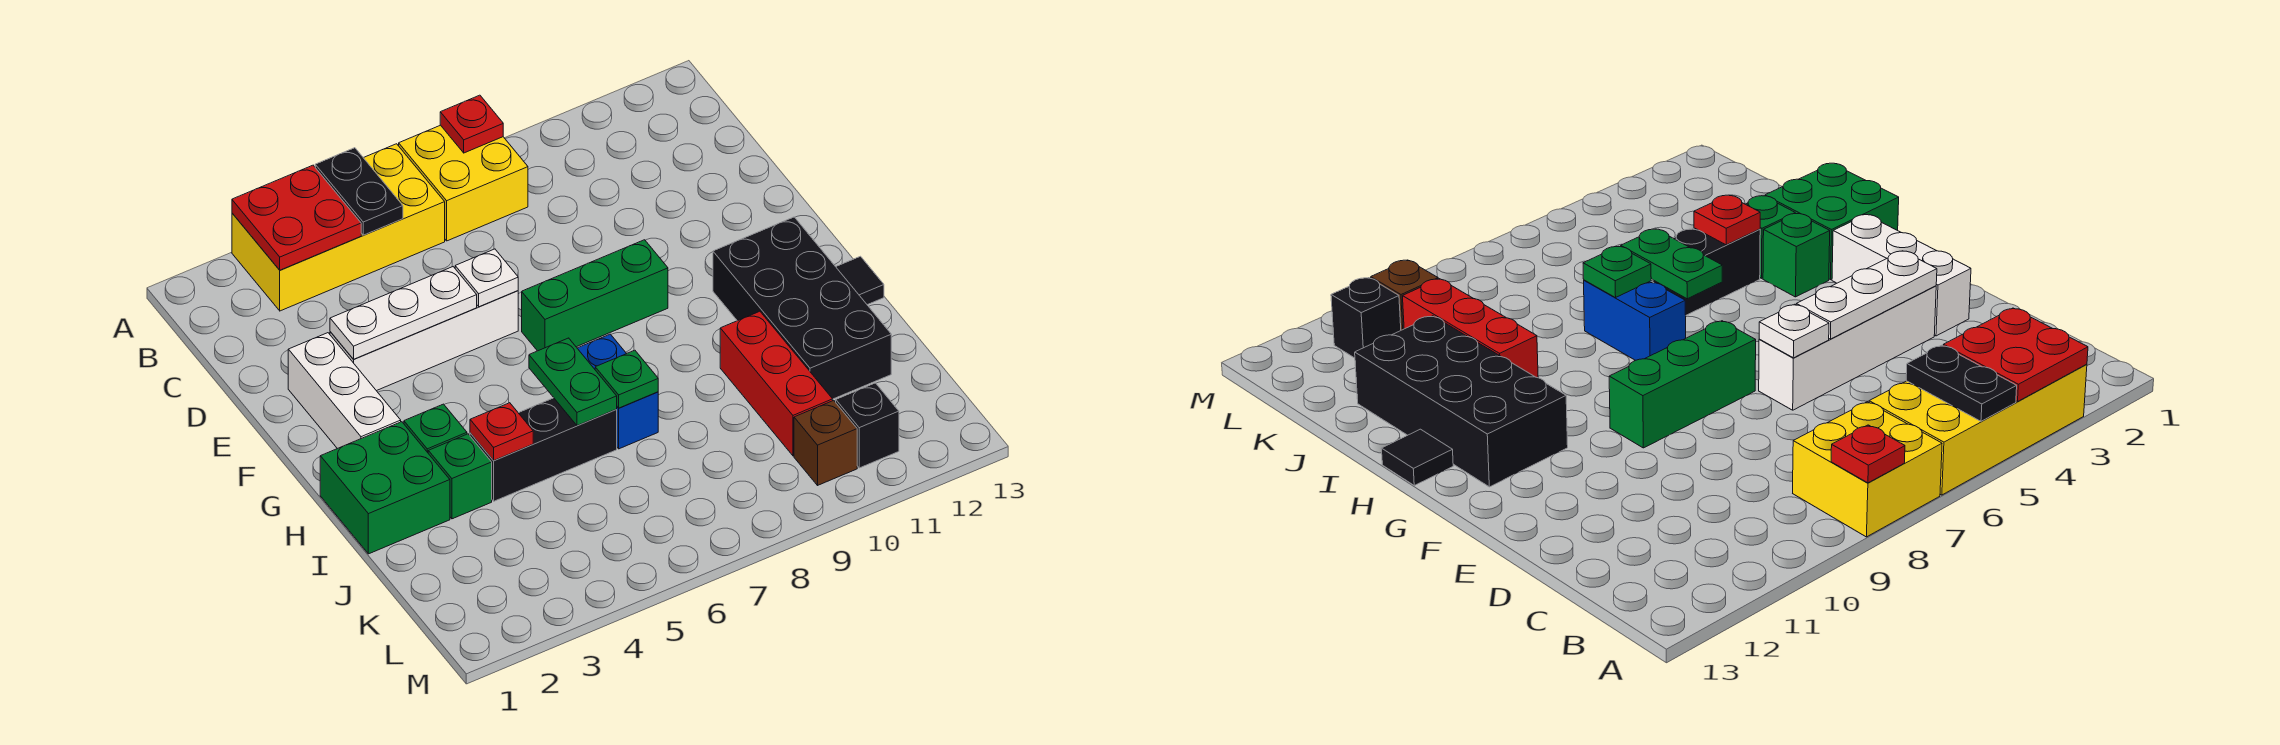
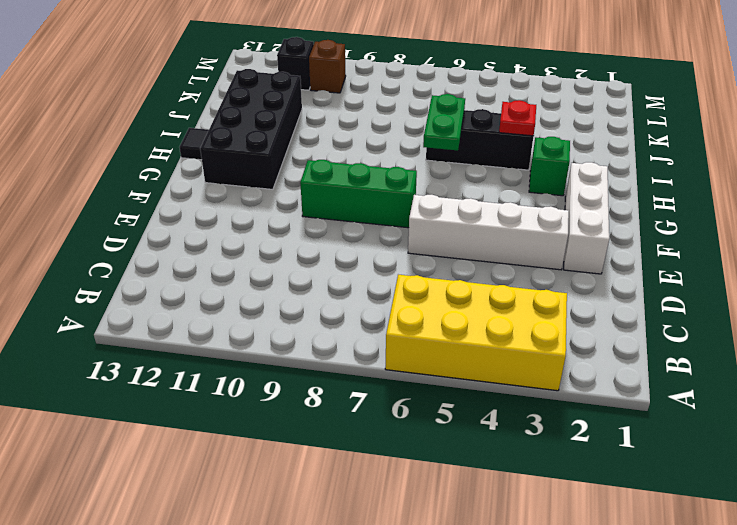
none -> yellow 2x2 brick [399,125,528,241]
none -> green 2x2 brick [320,422,450,554]
none -> blue 1x2 brick [577,334,658,449]

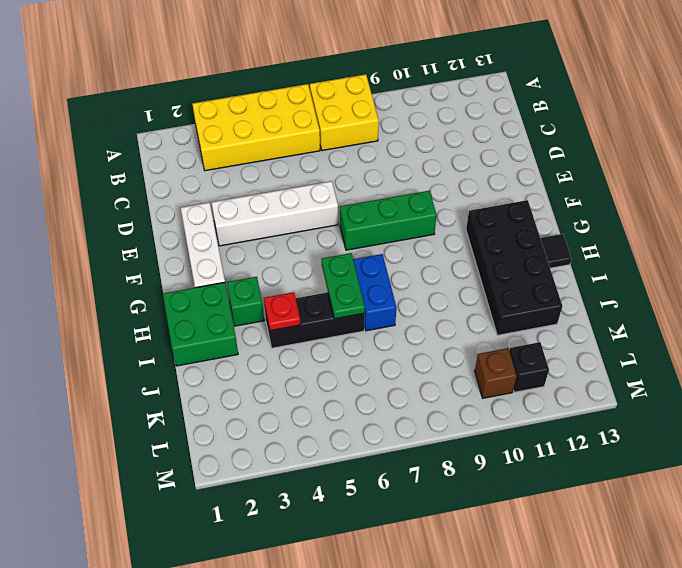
none -> green 1x1 brick [428,434,492,519]
none -> red 1x3 brick [720,311,833,456]
none -> red 2x2 plate [232,165,361,270]

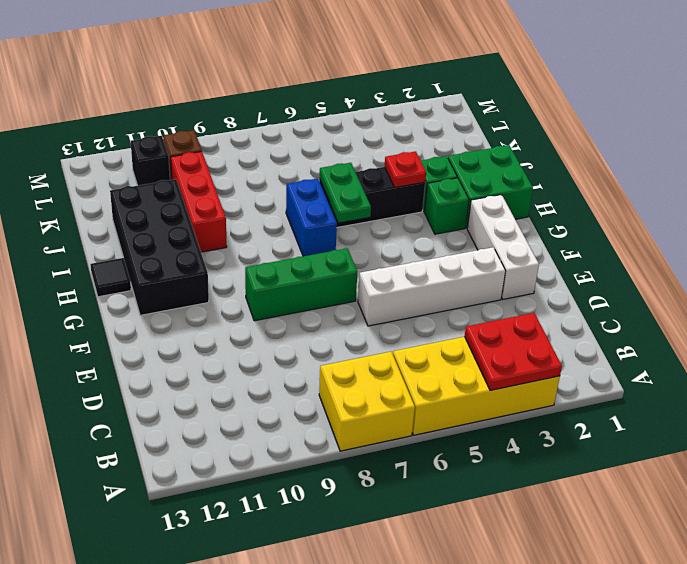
none -> black 1x2 plate [315,148,403,235]
none -> red 1x1 plate [440,95,503,153]
none -> white 1x3 plate [330,267,477,359]

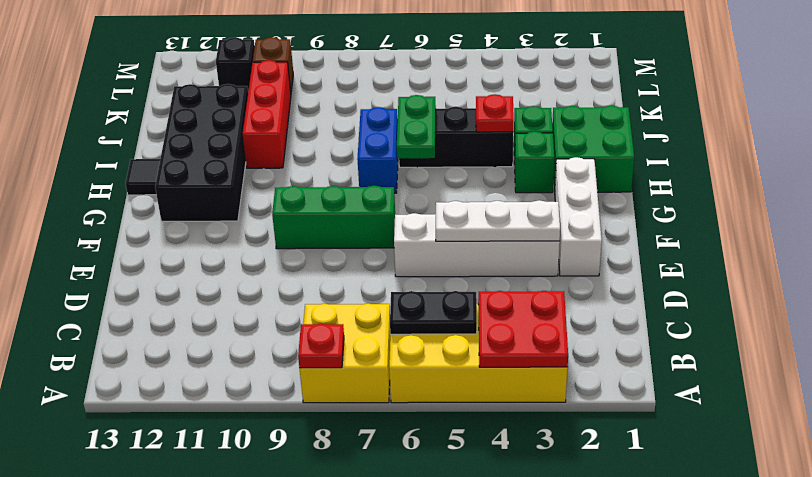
black 1x2 plate [390,291,477,334] -> black 1x2 plate turned to [315,148,403,235]
none -> white 1x1 plate [455,249,518,307]
none -> green 1x1 plate [595,350,658,408]

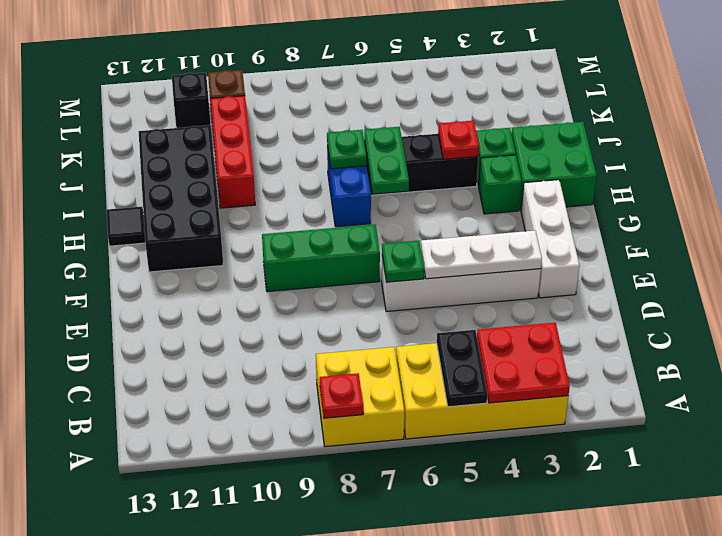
green 1x1 plate [382,241,424,282] -> white 1x1 plate [455,249,518,307]

